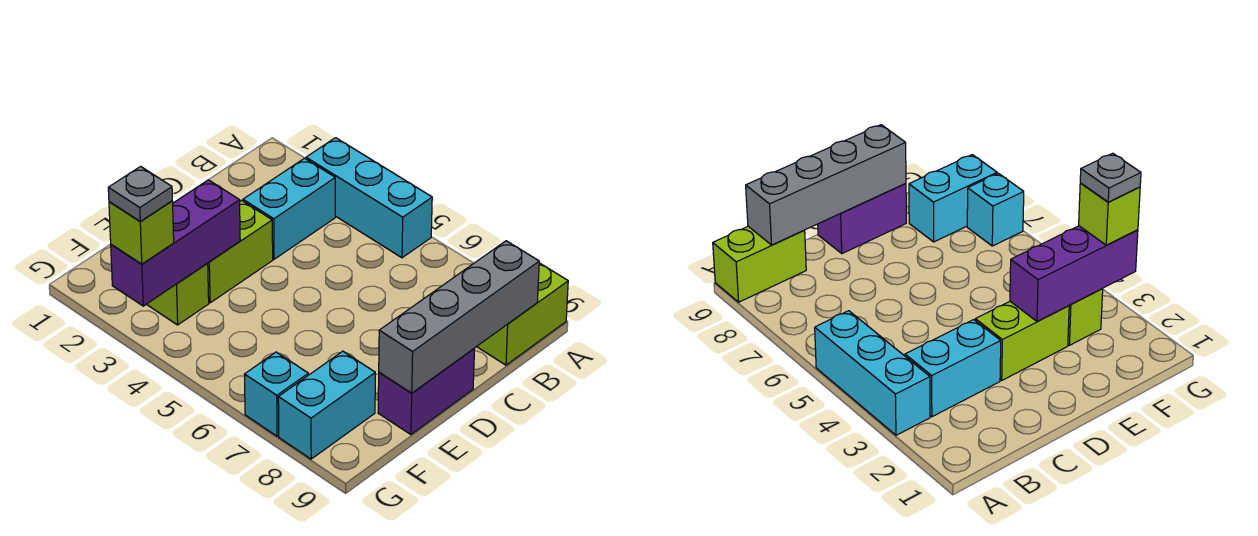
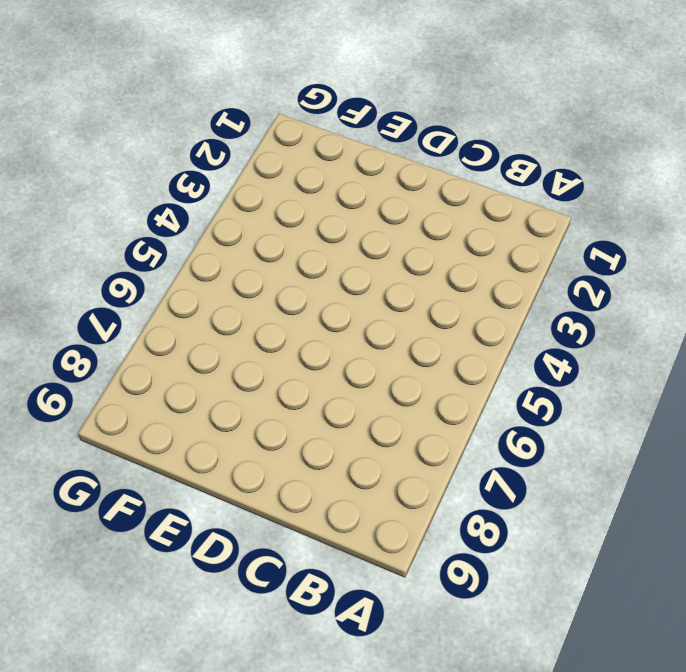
none -> cyan 1x3 brick [306,138,432,258]
none -> lime 1x2 brick [477,263,568,365]
none -> cyan 1x2 brick [243,158,335,259]

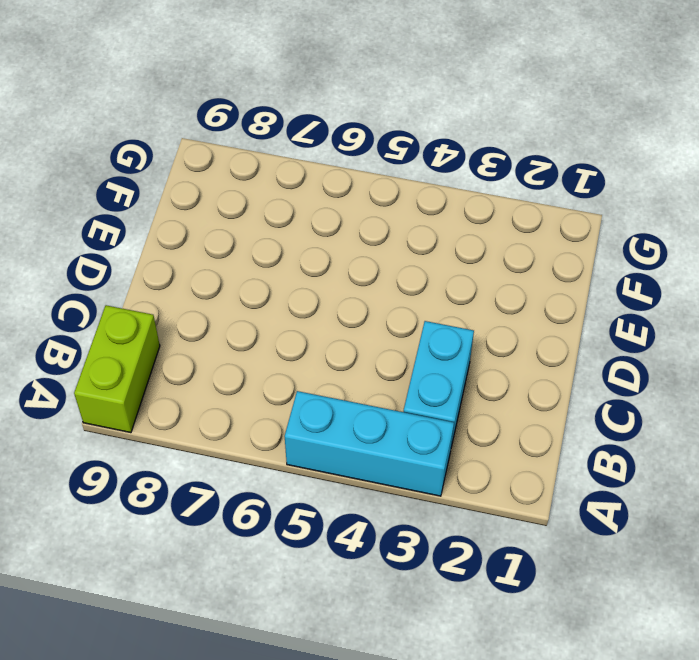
none -> lime 1x2 brick [207,200,273,303]
none -> purple 1x2 brick [378,349,475,435]
none -> lime 1x1 brick [147,264,209,325]

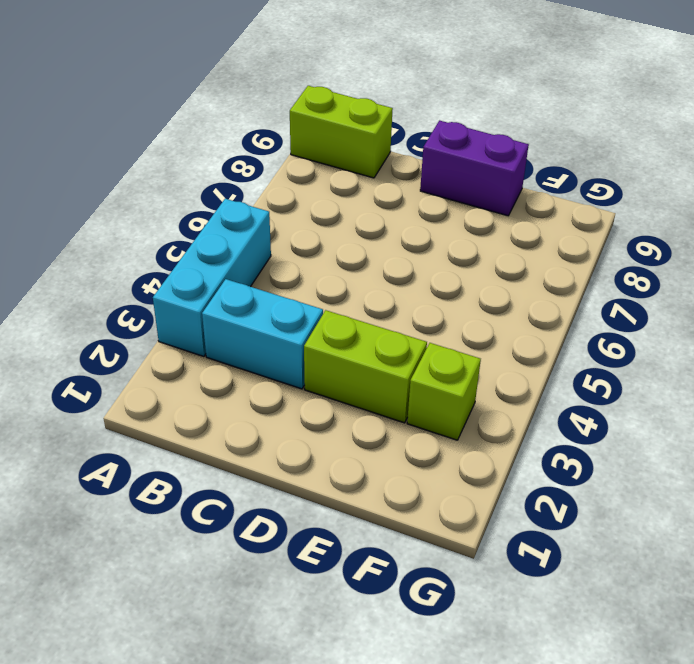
none -> cyan 1x2 brick [278,351,375,459]
none -> cyan 1x1 brick [244,352,308,436]
none -> grey 1x4 brick [379,241,539,393]

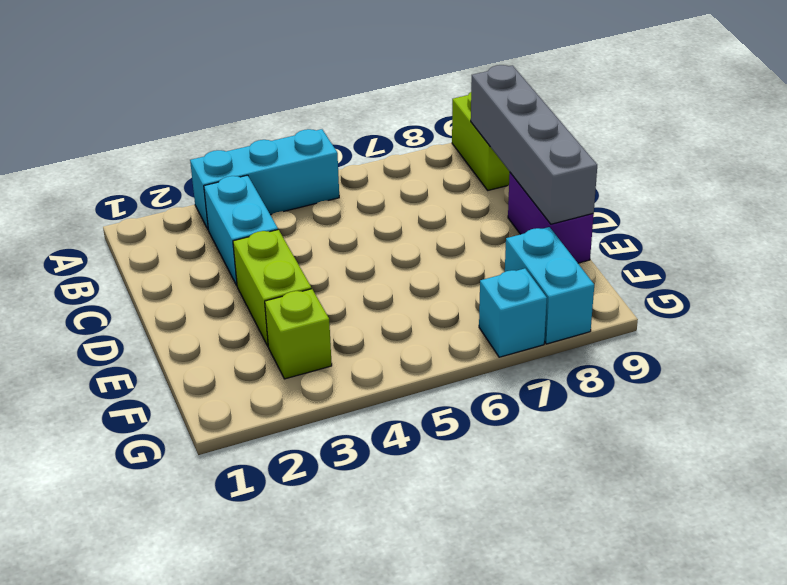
none -> purple 1x3 brick [111,180,240,306]
none -> lime 1x1 brick [109,201,174,264]
none -> grey 1x1 plate [108,166,172,222]

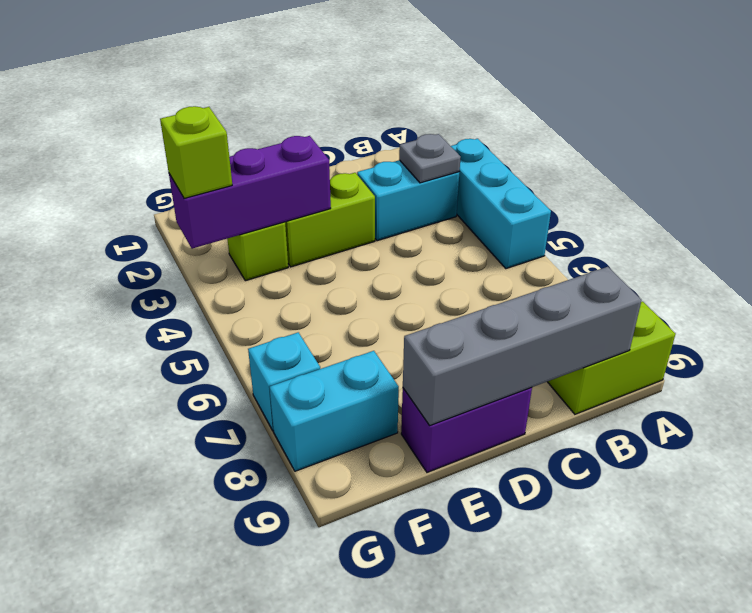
grey 1x1 plate [399,134,461,183] -> grey 1x1 plate moved to [108,166,172,222]

